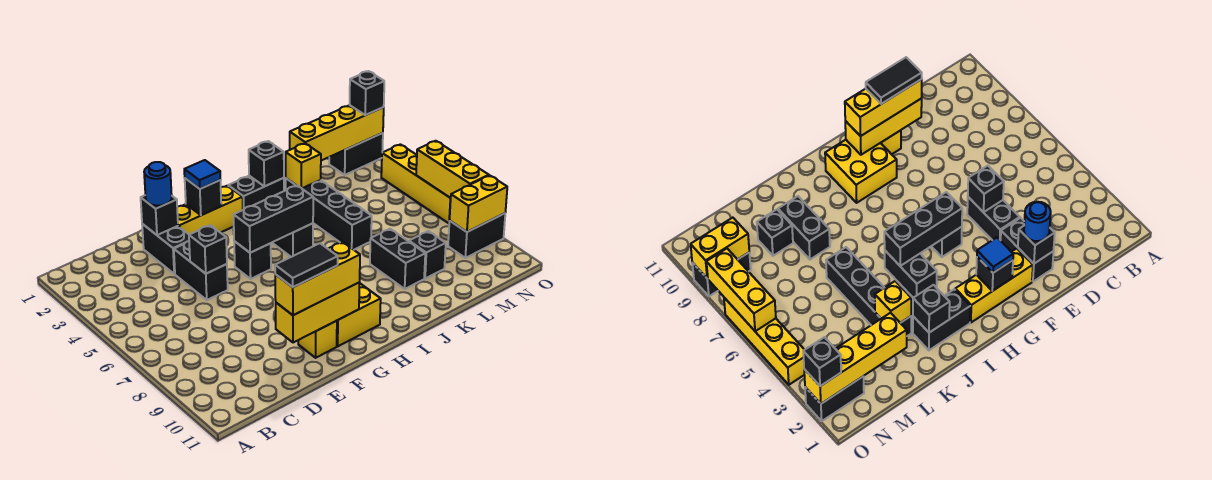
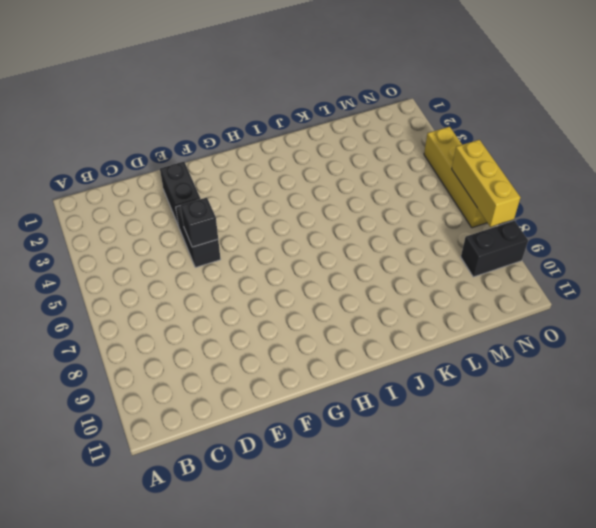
none -> yellow 1x3 brick [177,186,243,235]
none -> yellow 1x1 brick [298,321,337,358]
none -> black 1x1 brick [234,241,271,279]

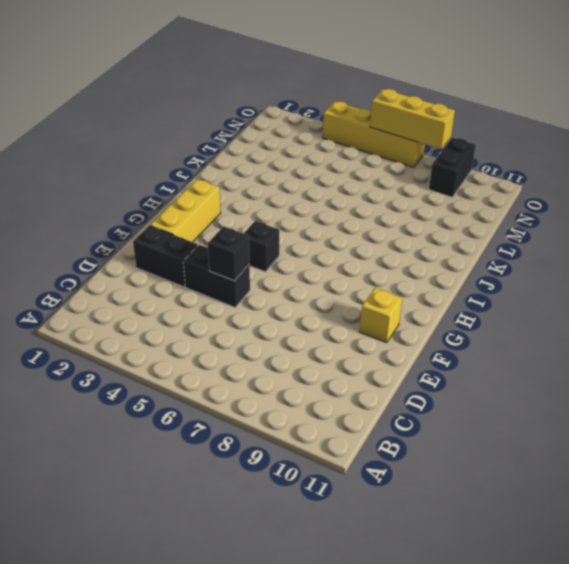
none -> yellow 2x2 brick [337,284,381,346]
none -> black 1x2 brick [228,176,284,210]
none -> black 1x2 brick [272,223,313,257]

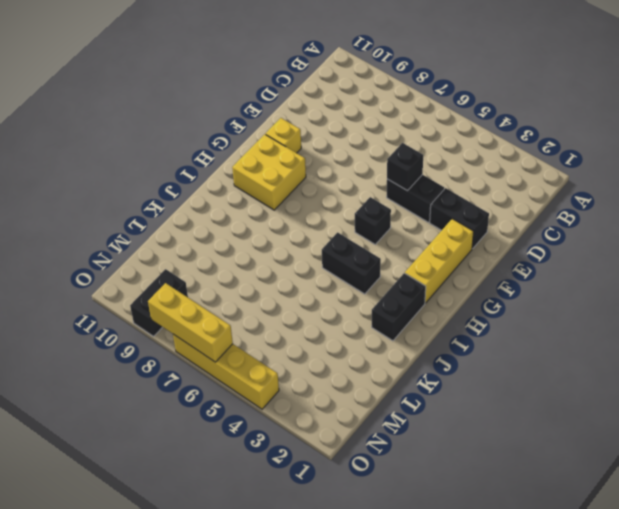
none -> black 1x4 brick [286,178,372,250]
none -> black 1x2 brick [370,229,425,289]
none -> black 1x1 brick [409,231,446,278]

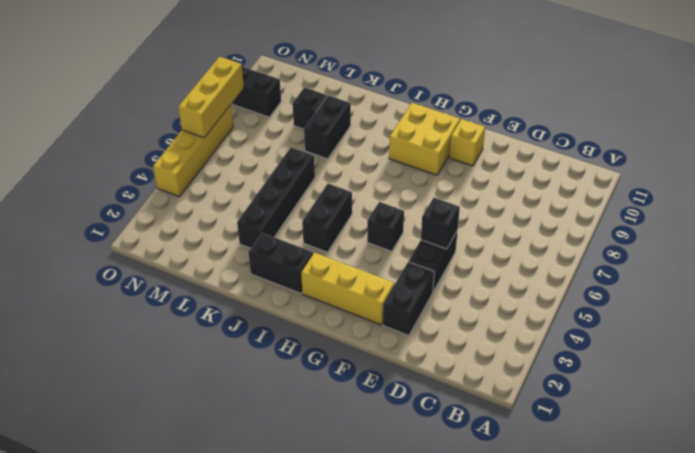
none -> black 1x2 brick [329,133,383,175]
none -> black 1x1 brick [141,195,178,235]
none -> yellow 1x3 brick [276,282,360,343]

